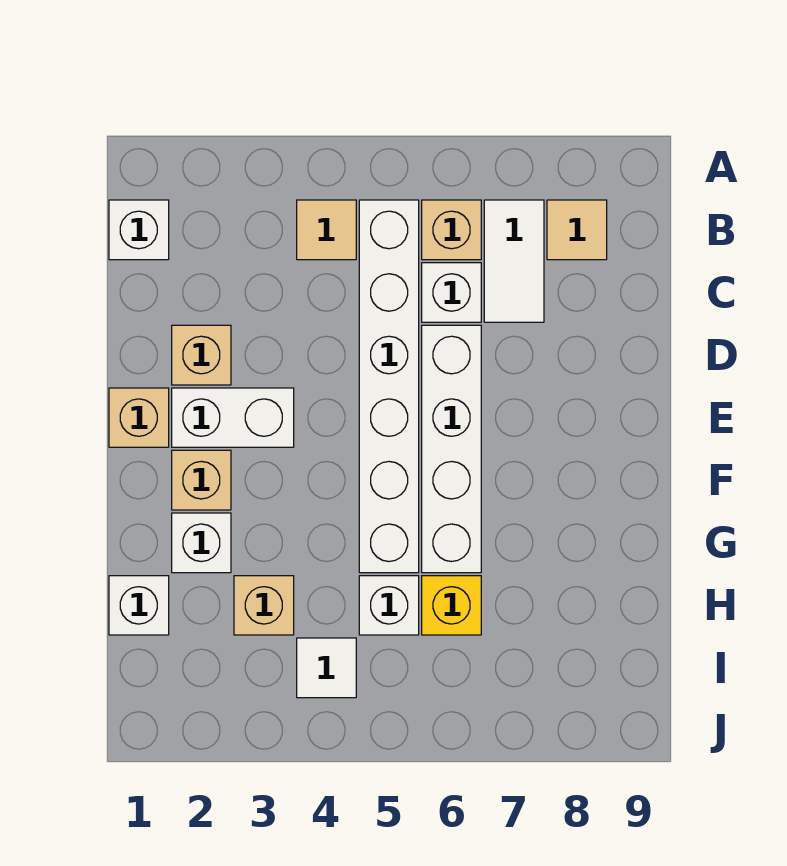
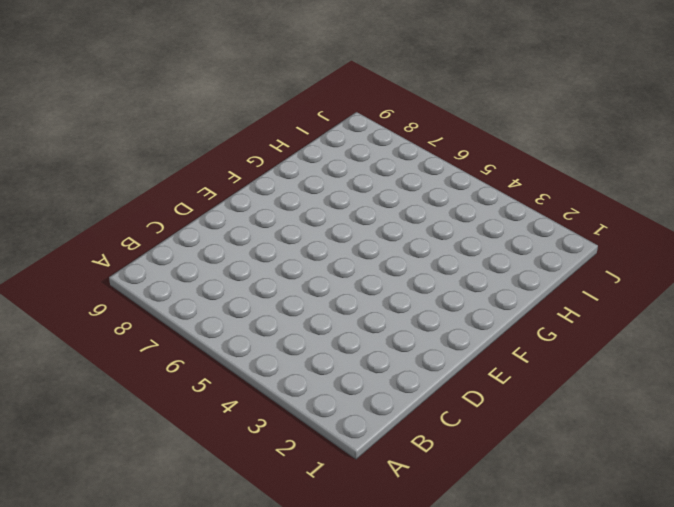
none -> white 1x1 brick [109,200,169,260]
none -> tan 1x1 tile [297,200,356,260]
none -> white 1x6 brick [359,200,419,573]

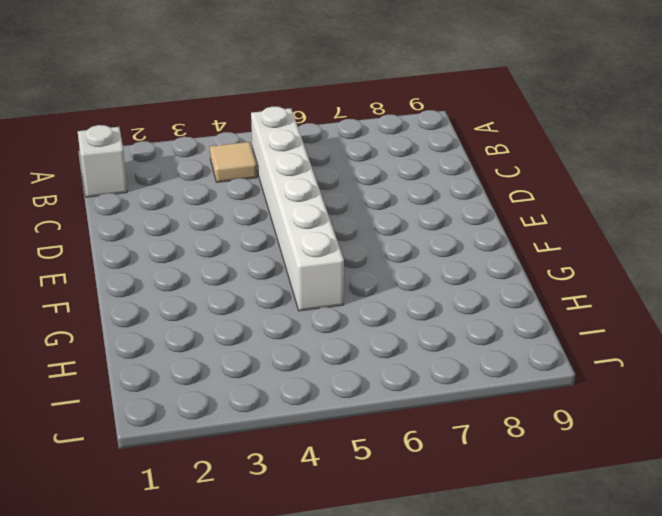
none -> tan 1x1 brick [422,200,481,260]
none -> white 1x2 tile [484,200,544,322]
none -> tan 1x1 tile [547,200,607,260]

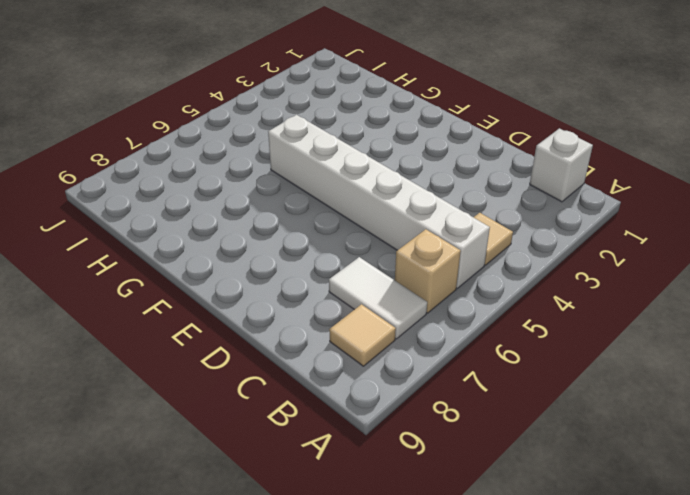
none -> white 1x1 brick [422,263,481,322]
none -> tan 1x1 brick [172,325,231,385]
none -> white 1x4 brick [422,325,481,573]

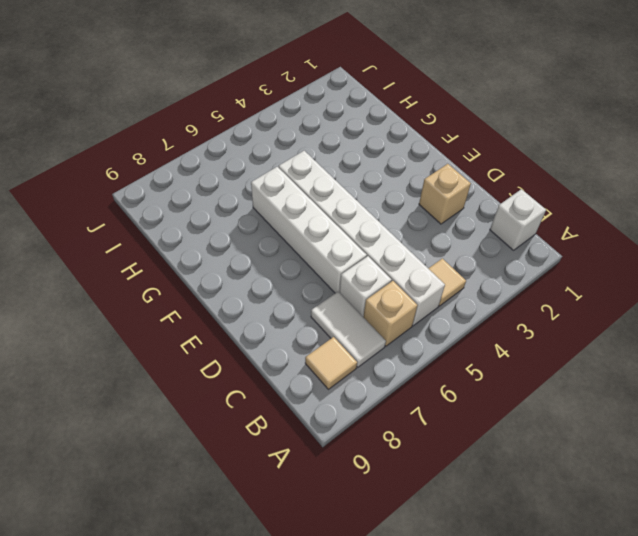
none -> tan 1x1 brick [109,388,169,447]
none -> white 1x2 brick [172,388,294,447]
none -> tan 1x1 brick [172,450,231,510]

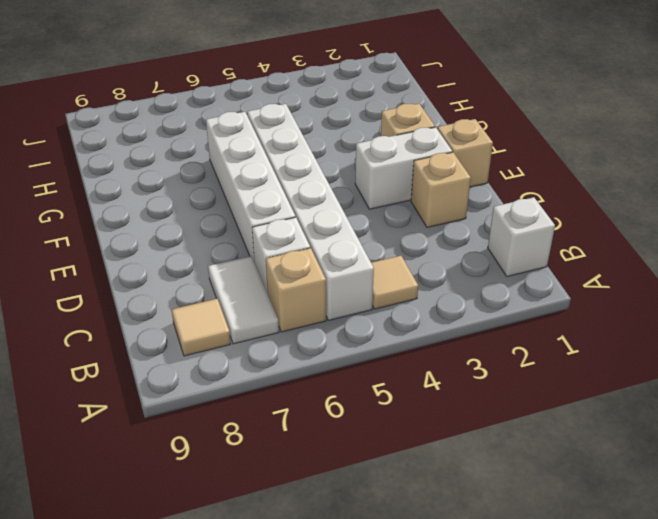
none -> white 1x1 brick [172,513,231,573]
none -> white 1x1 brick [109,576,169,635]
none -> tan 1x1 brick [234,576,294,635]

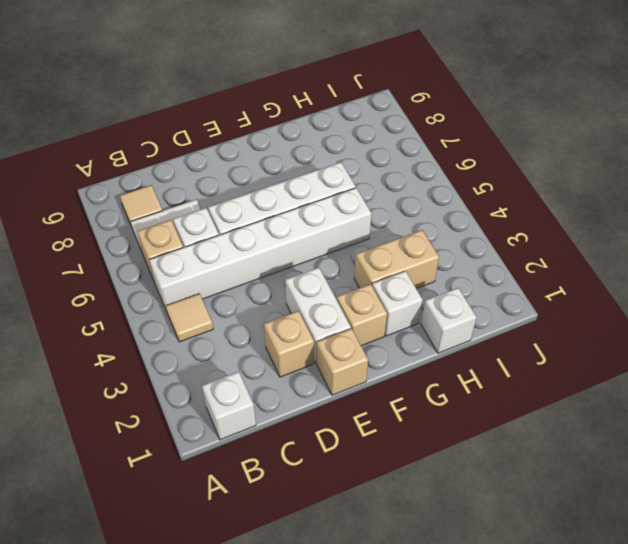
tan 1x2 brick [354,230,439,289] -> tan 1x1 brick [234,576,294,635]
none -> white 1x1 brick [359,576,419,635]
none -> yellow 1x1 brick [422,576,481,635]
none -> white 1x1 tile [297,638,356,698]

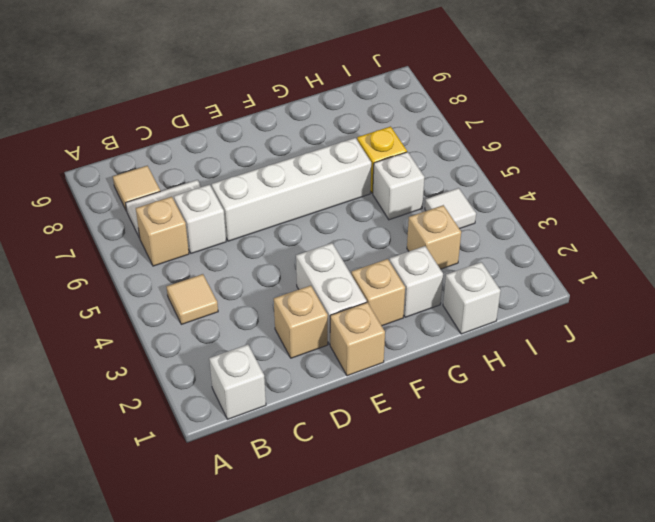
none -> white 1x6 brick [359,200,419,573]

